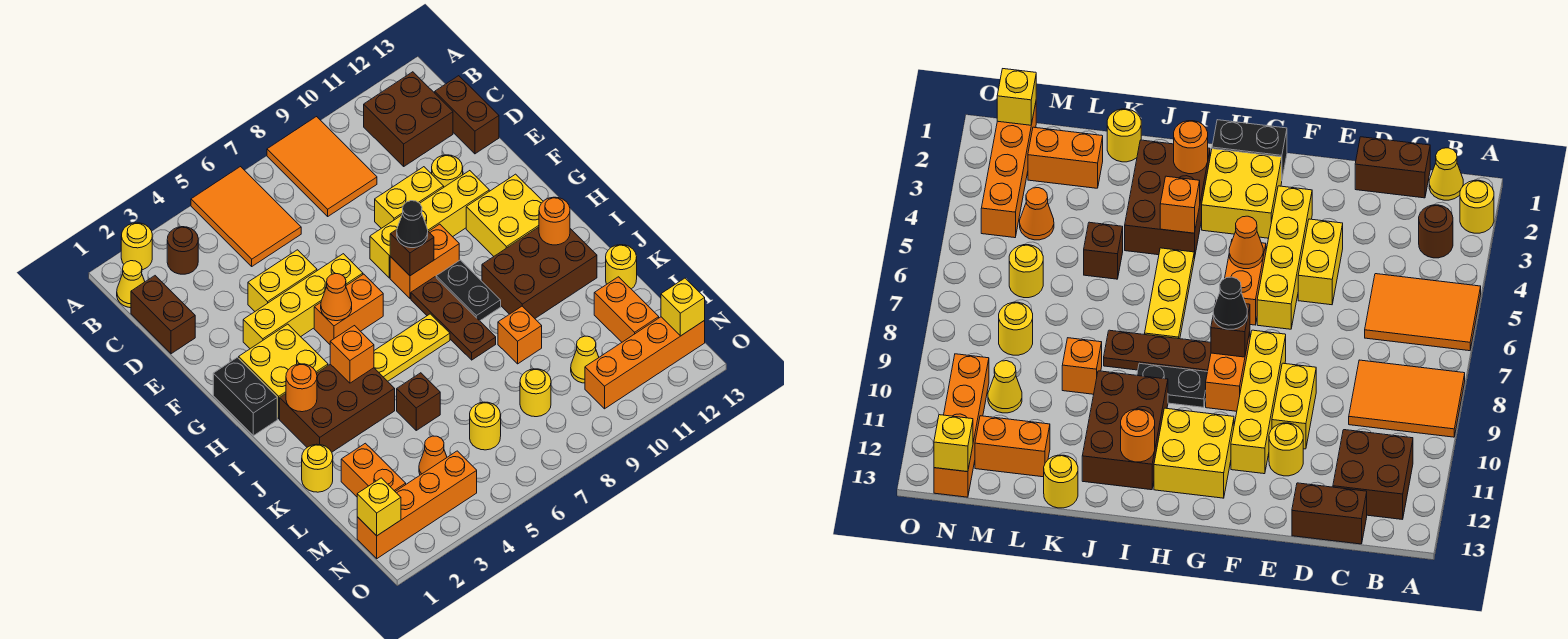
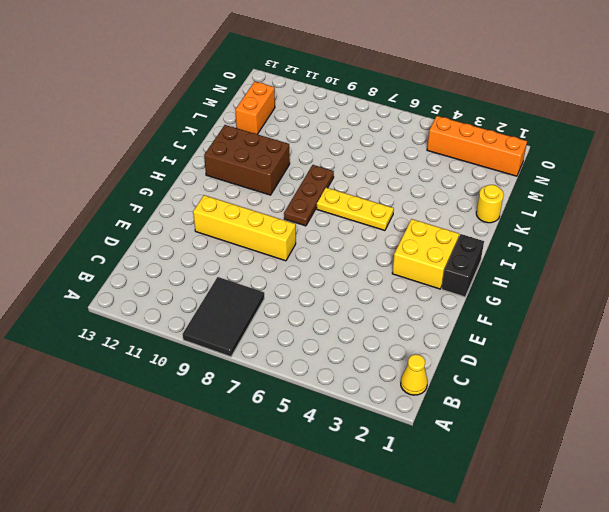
black 2x3 tile [183,277,264,357] -> orange 2x3 tile [267,117,377,216]
none -> yellow 1x1 round brick [121,223,152,270]
none -> orange 2x3 tile [191,167,301,266]
none -> brown 1x1 round brick [167,227,198,274]
none -> brown 2x2 brick [364,72,453,166]

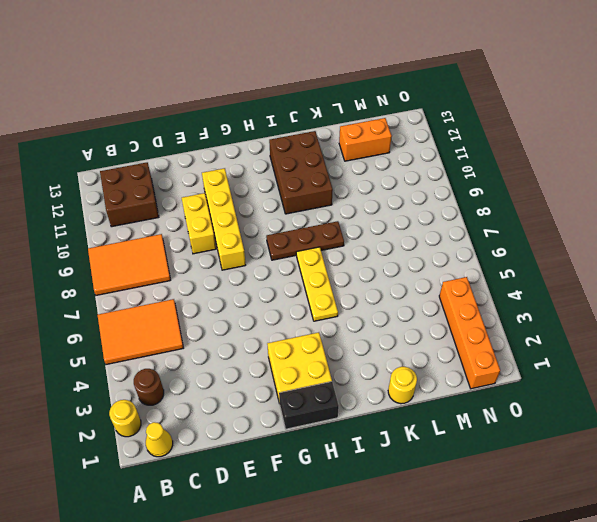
none -> brown 1x2 brick [131,276,195,354]
none -> brown 1x2 brick [435,76,499,154]
none -> yellow 1x2 brick [248,250,317,311]
none -> yellow 1x1 round brick [432,155,463,187]

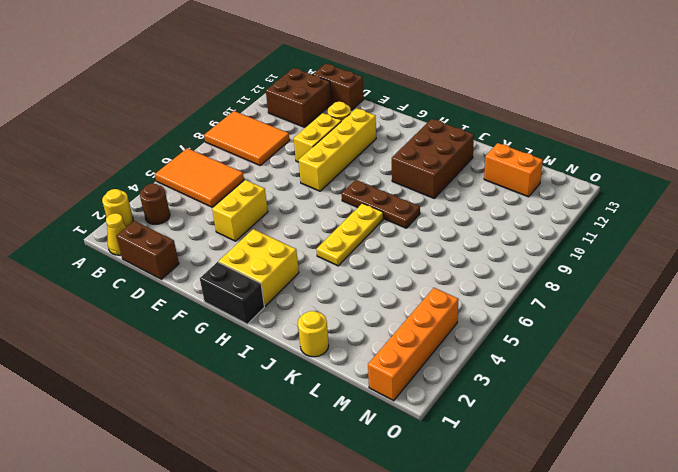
none -> yellow 1x4 brick [243,254,363,349]
none -> orange 1x2 brick [314,274,383,344]
none -> orange 1x2 brick [390,224,459,298]
none -> yellow 2x2 brick [466,174,543,256]

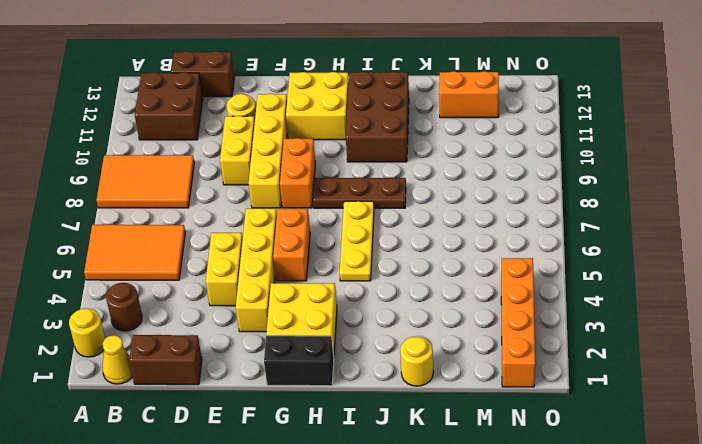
none -> black 1x2 plate [436,260,501,321]
none -> brown 2x3 brick [280,364,395,452]
none -> brown 1x1 brick [397,373,440,430]
none -> orange 1x1 brick [498,306,542,364]

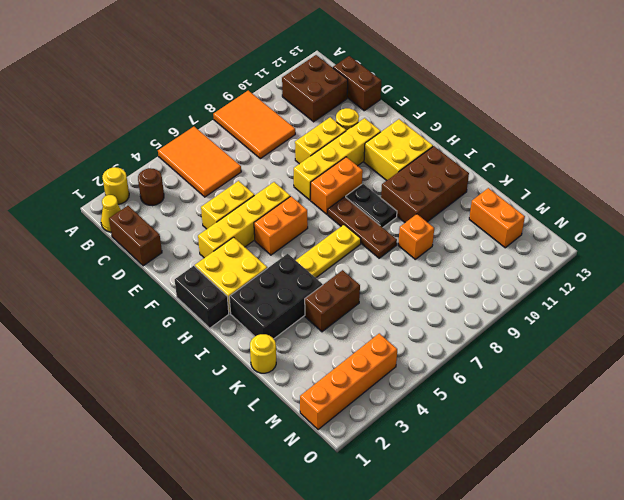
black 2x3 brick [229,254,323,339] -> brown 2x3 brick [280,364,395,452]
brown 1x2 brick [305,270,360,332] -> brown 1x1 brick [397,373,440,430]
none -> yellow 1x1 round brick [606,245,637,289]
none -> orange 1x2 brick [341,443,406,497]
none -> orange 1x1 cone [419,436,447,475]
none -> yellow 1x1 round brick [470,402,501,450]

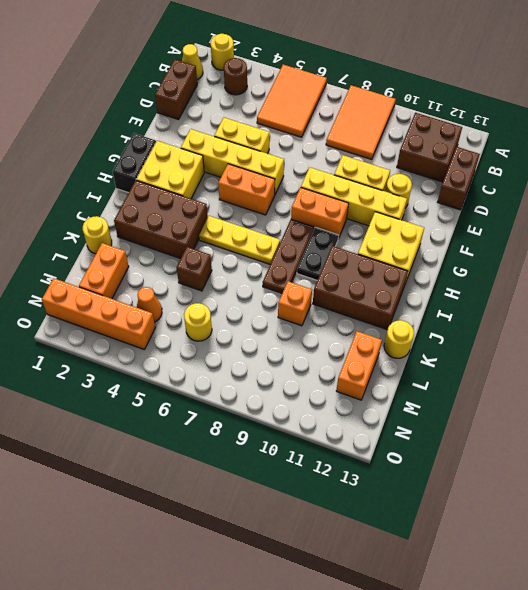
none -> yellow 1x1 round brick [520,369,551,417]
none -> yellow 1x1 cone [571,336,599,383]
none -> orange 1x4 brick [585,317,705,409]
none -> orange 1x1 cone [321,274,352,321]

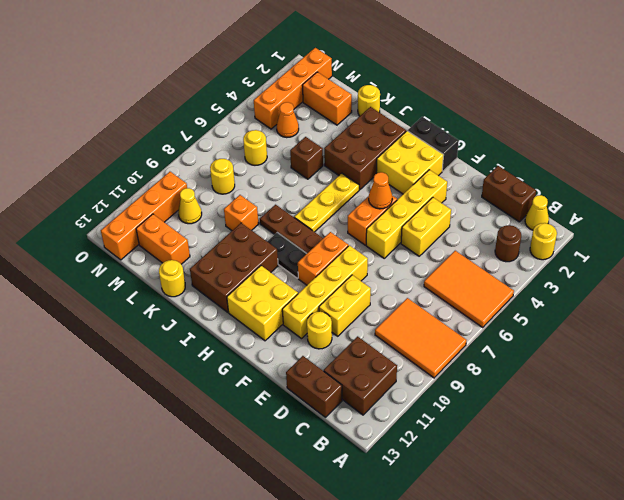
none -> brown 1x1 brick [390,230,434,276]
none -> orange 1x1 round brick [286,364,317,412]
none -> orange 1x1 brick [330,326,374,383]
none -> orange 1x1 round brick [539,197,570,245]

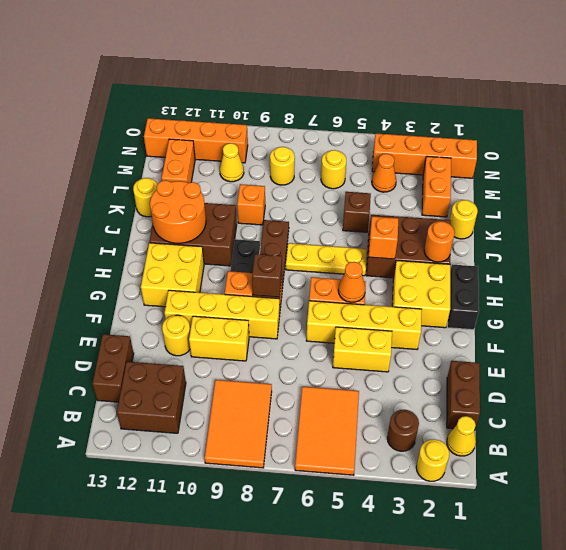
orange 2x2 round brick [150,180,206,243] -> orange 1x1 round brick [539,197,570,245]
none -> yellow 1x1 brick [357,478,401,536]
none -> yellow 1x1 brick [661,278,705,336]
none -> black 1x1 cone [397,201,428,248]

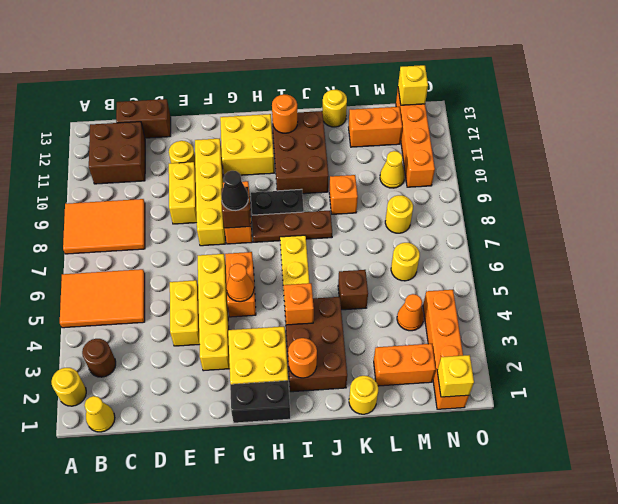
none -> brown 1x2 brick [131,276,195,354]

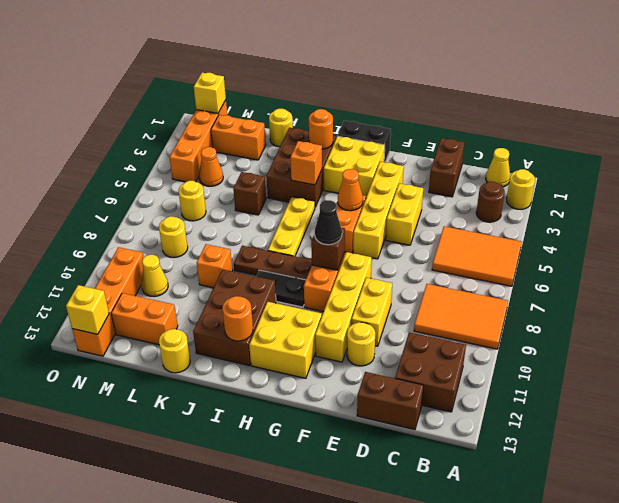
brown 1x2 brick [429,138,465,197] -> brown 1x2 brick turned to [131,276,195,354]

